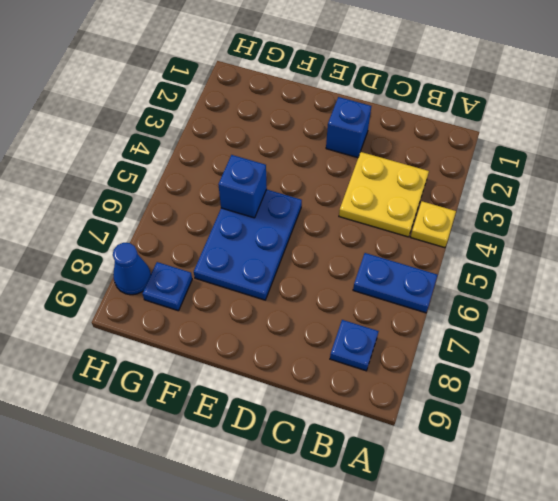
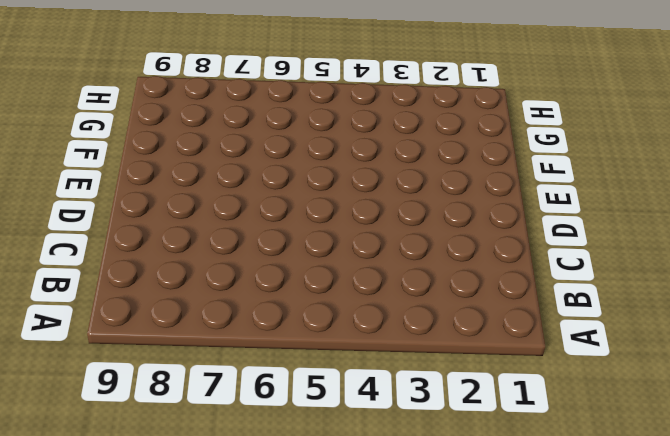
none -> yellow 1x1 plate [411,201,456,248]
none -> blue 1x2 plate [353,253,437,313]

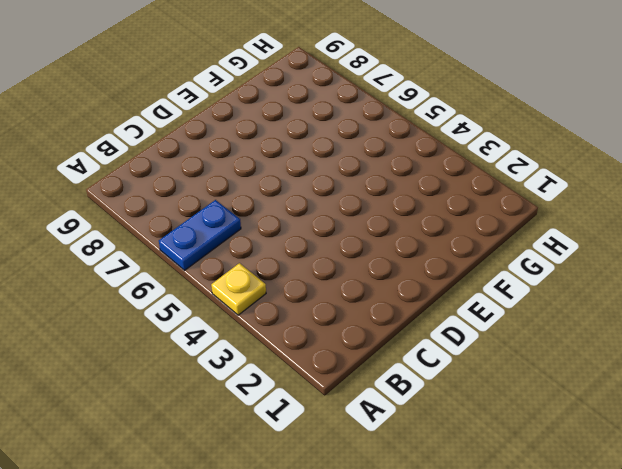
none -> yellow 2x2 plate [339,152,429,237]
none -> blue 1x1 plate [330,320,379,371]

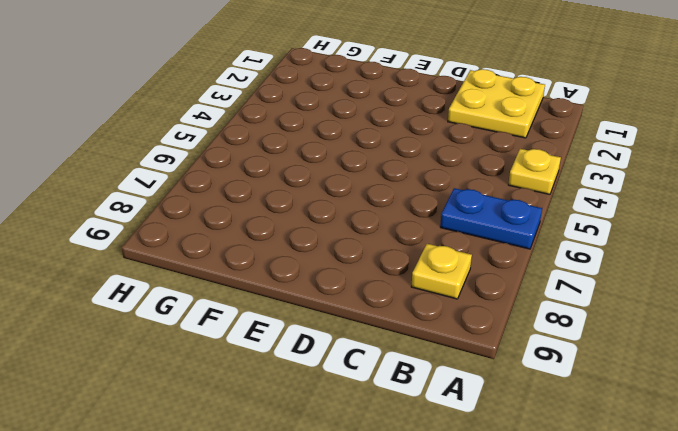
yellow 2x2 plate [448,69,545,138] -> yellow 2x2 plate moved to [339,152,429,237]
yellow 1x1 plate [411,244,472,299] -> blue 1x1 plate [330,320,379,371]
none -> blue 1x1 brick [326,97,371,158]
none -> blue 2x3 plate [194,189,302,300]

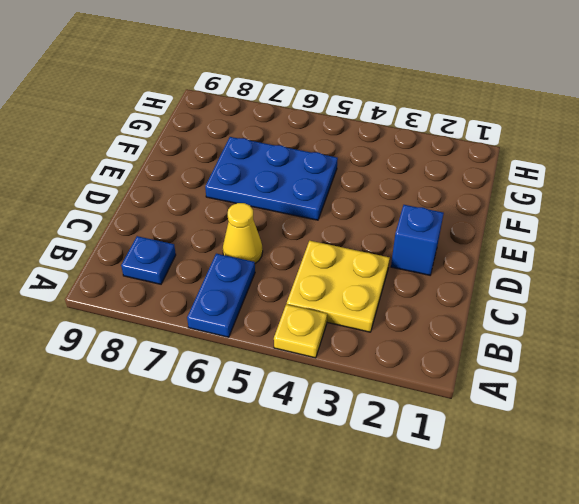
yellow 1x1 cone [223,203,263,263] -> none
none -> blue 1x1 plate [142,262,192,311]
none -> blue 1x1 cone [113,243,151,295]

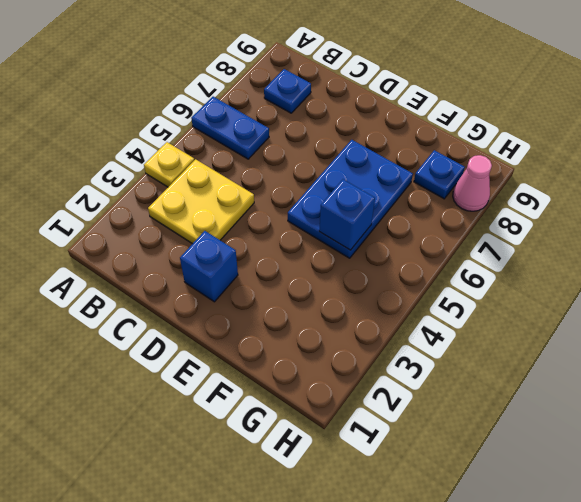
pink 1x1 cone [453,155,492,211] -> blue 1x1 cone [113,243,151,295]

